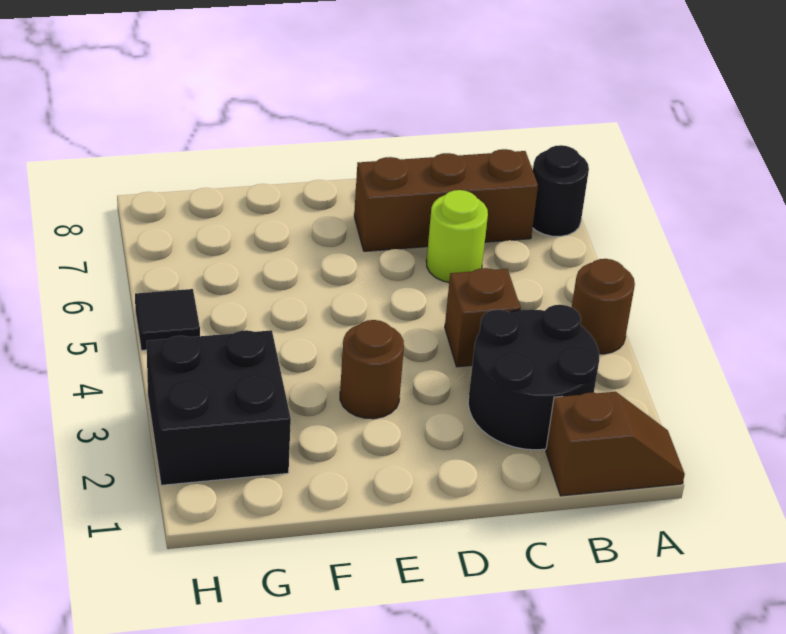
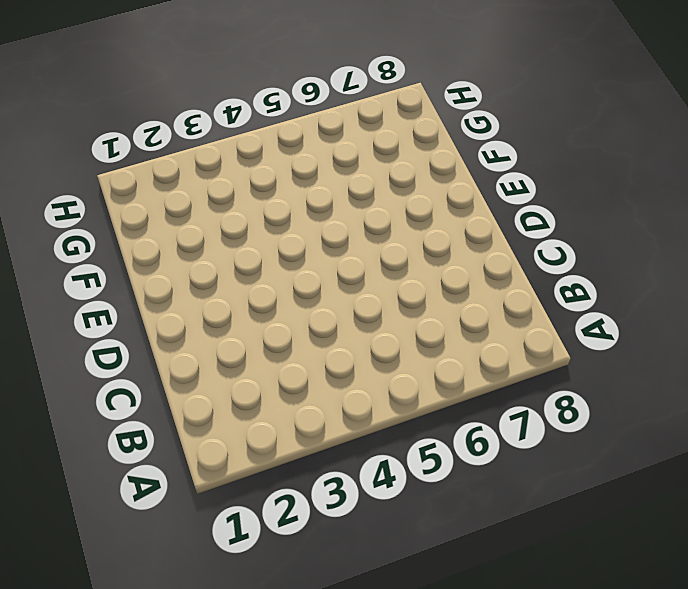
none -> brown 1x2 slope [546,392,685,496]
none -> brown 1x1 round brick [572,259,635,354]

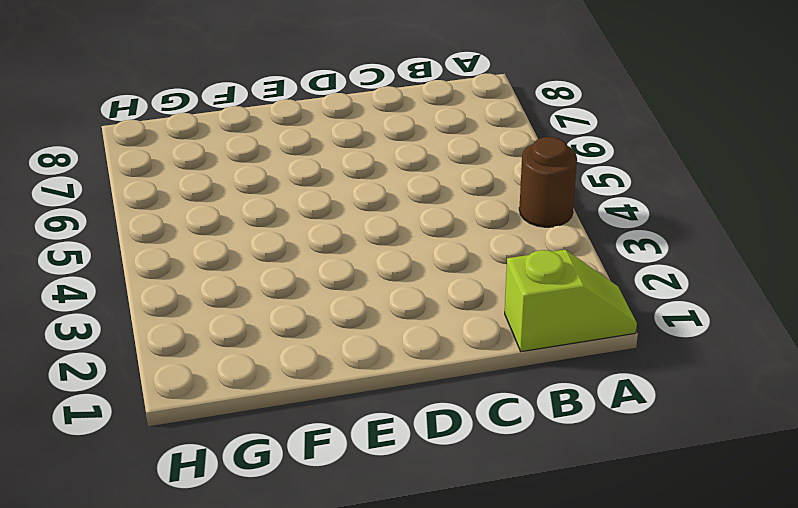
lime 1x2 slope [505,250,637,352] -> brown 1x2 slope [546,392,685,496]
none -> black 1x1 round brick [533,145,589,236]
none -> black 2x2 round brick [468,305,599,450]

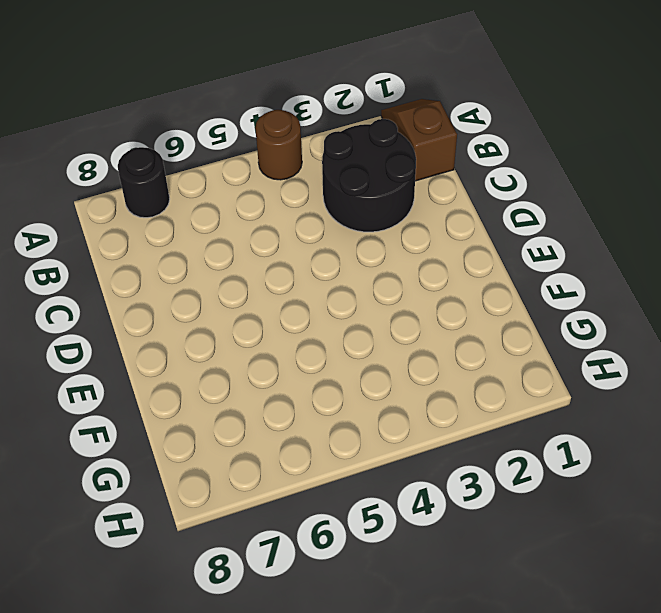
none -> brown 1x3 brick [354,149,538,251]
none -> brown 1x1 brick [445,268,521,367]

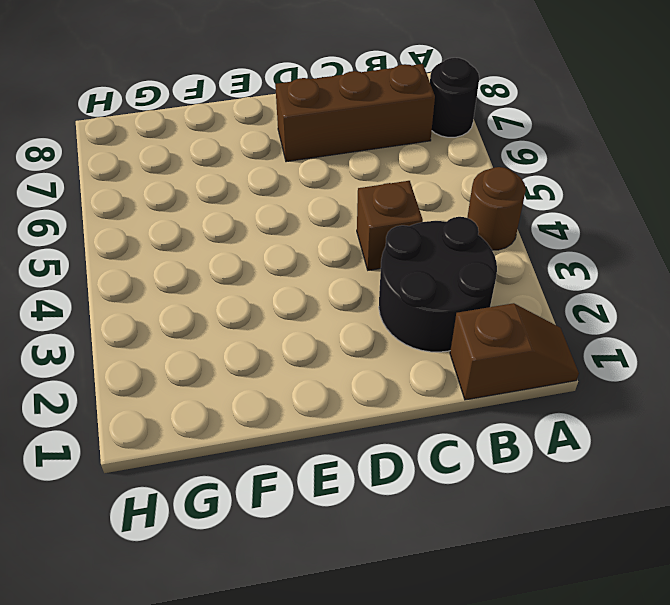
none -> lime 1x1 round brick [426,190,488,282]
none -> brown 1x1 round brick [340,320,404,419]

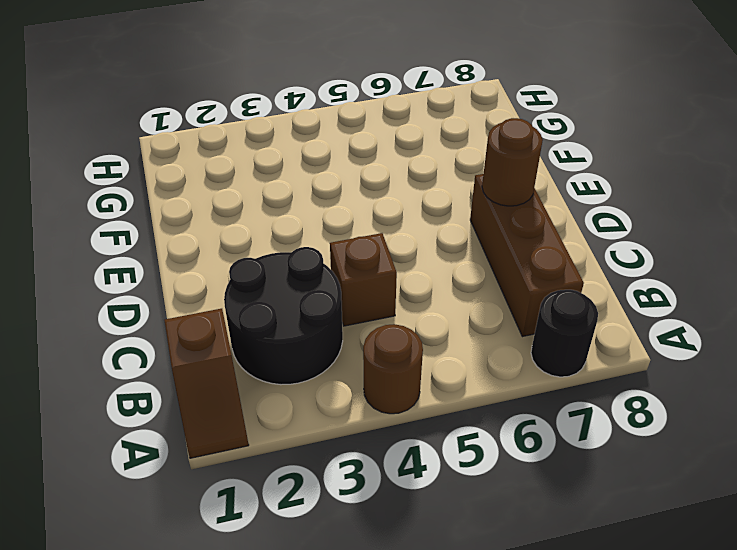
brown 1x1 round brick [482,118,543,206] -> brown 1x1 round brick moved to [340,320,404,419]
none -> lime 1x1 round brick [426,190,488,282]
none -> black 2x2 brick [147,330,291,485]

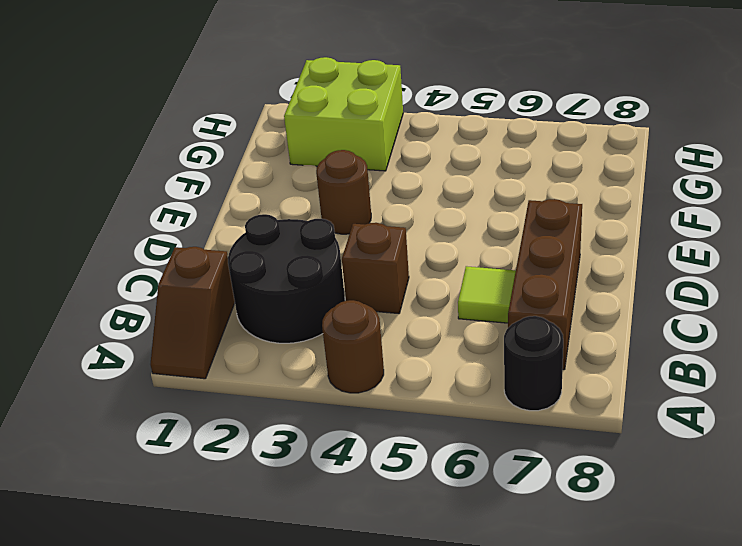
lime 1x1 tile [458,266,516,323] -> lime 1x1 round brick [426,190,488,282]
lime 2x2 brick [284,57,403,171] -> black 2x2 brick [147,330,291,485]
none -> black 1x1 tile [135,289,200,350]

